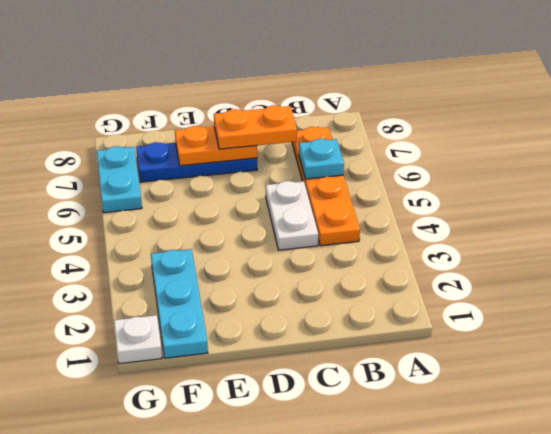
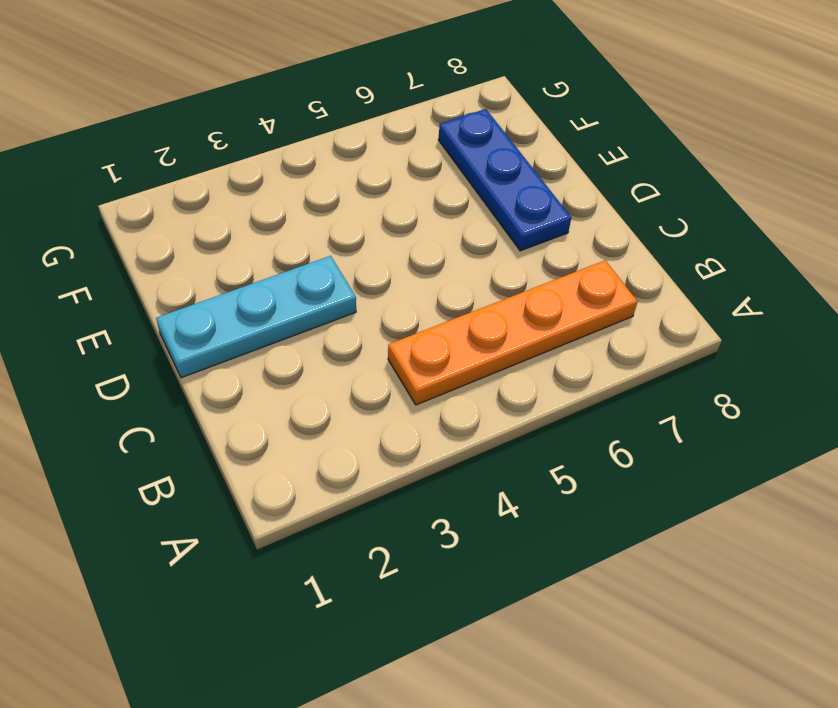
cyan 1x3 plate [156,256,356,378] -> cyan 1x3 plate moved to [151,249,208,358]
none -> white 1x2 plate [266,181,318,250]
none -> white 1x1 plate [114,315,162,364]

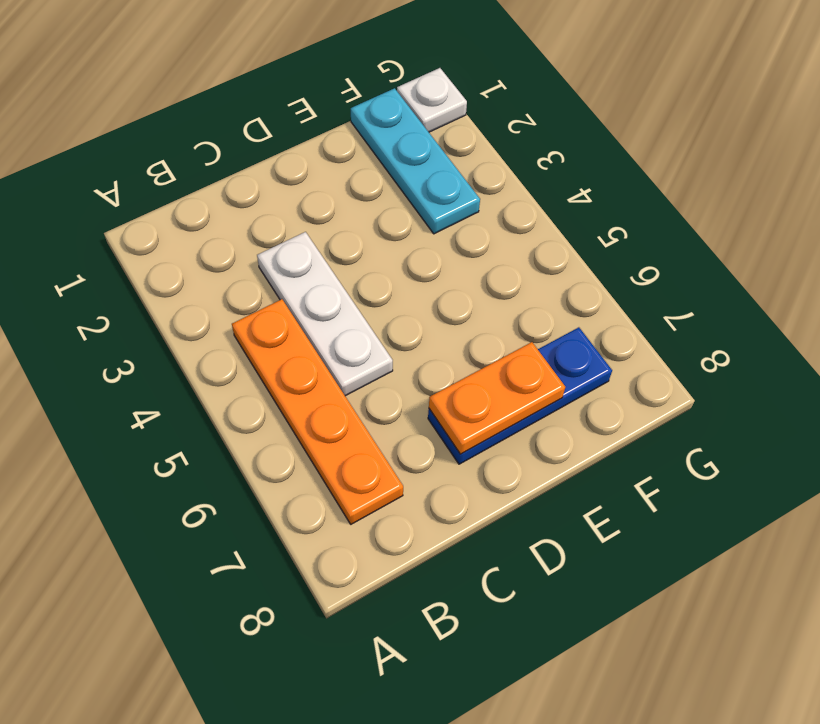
white 1x3 plate [257,232,393,396] -> white 1x2 plate [266,181,318,250]
none -> cyan 1x2 plate [97,146,142,213]
none -> cyan 1x1 plate [299,139,344,179]

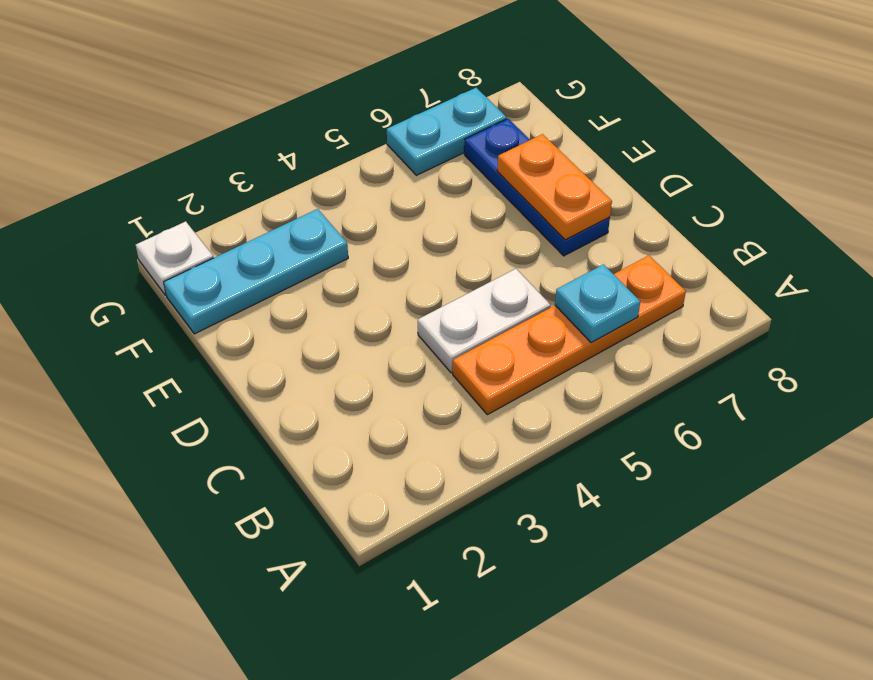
none -> orange 1x2 plate [214,105,297,149]

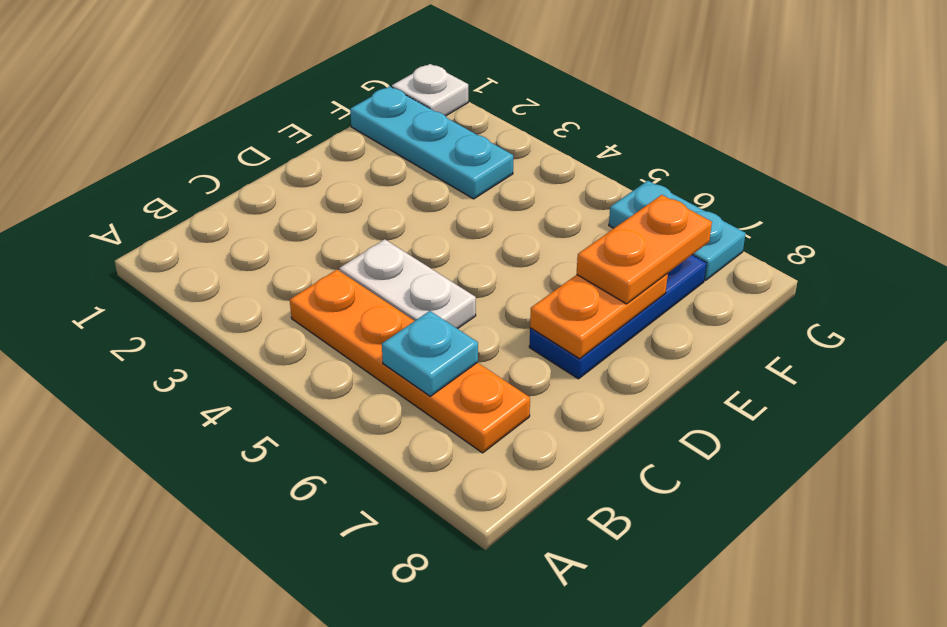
orange 1x2 plate [577,195,712,304] -> orange 1x2 plate moved to [214,105,297,149]

